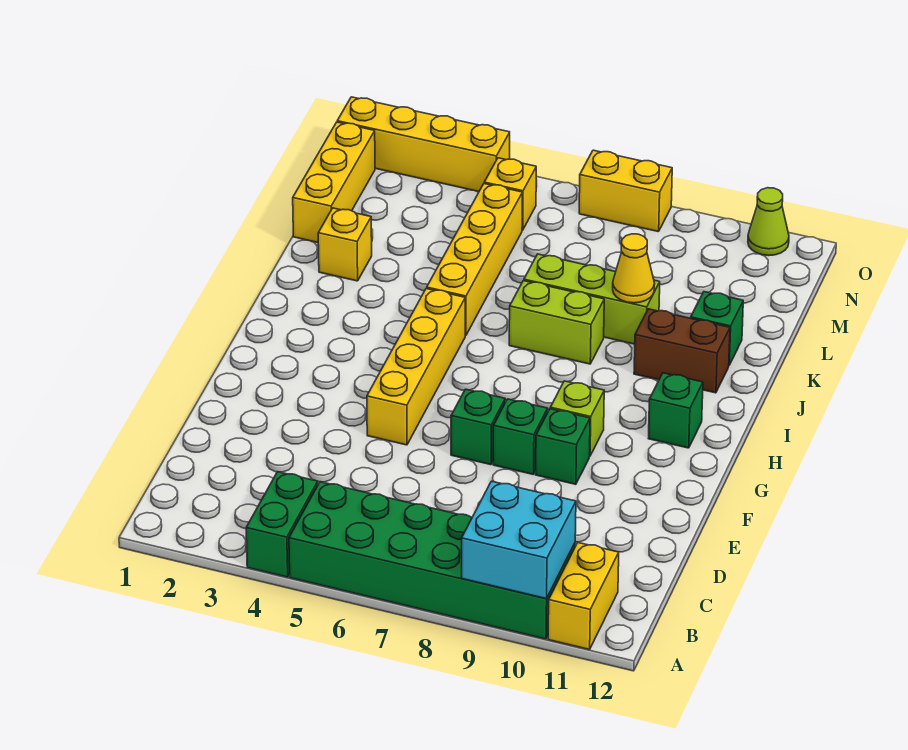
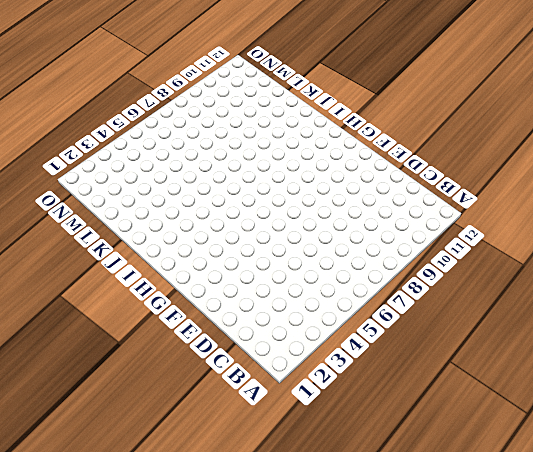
none -> green 1x2 brick [246,472,318,577]
none -> green 2x6 brick [289,482,575,639]
none -> yellow 1x2 brick [548,543,619,650]

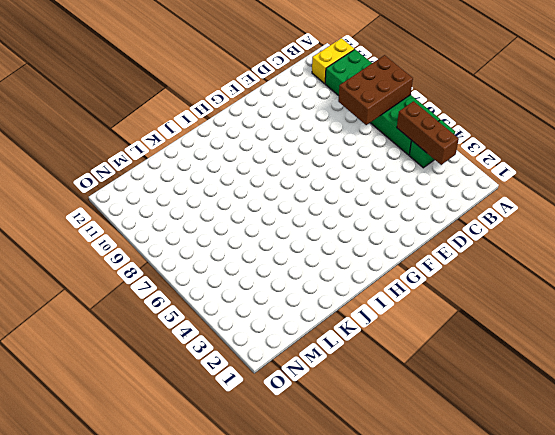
brown 2x3 brick [338,55,413,125] -> none
brown 1x3 brick [397,101,459,165] -> none
none -> yellow 1x4 brick [367,289,465,445]
none -> green 1x1 brick [451,389,505,465]
none -> green 1x1 brick [493,399,548,474]

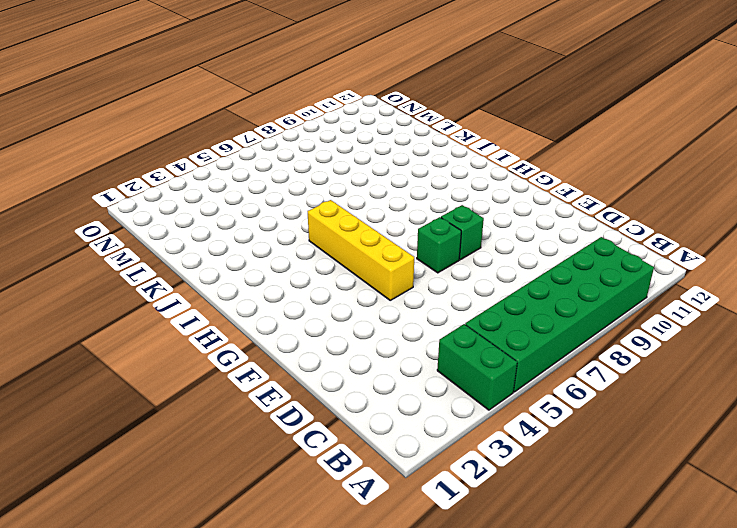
none -> yellow 1x2 brick [548,543,619,650]
none -> green 1x1 brick [536,409,590,484]
none -> lime 1x1 brick [550,381,604,455]

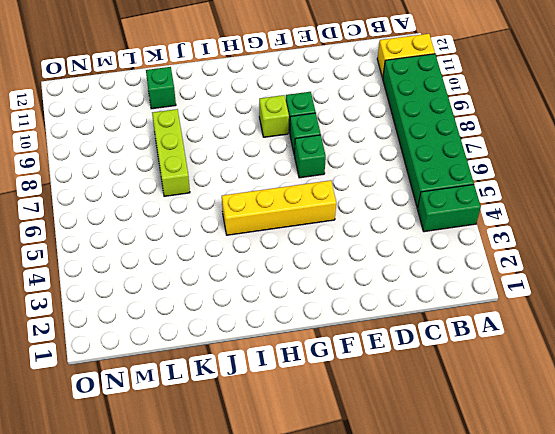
none -> green 1x1 brick [648,373,703,448]
none -> yellow 1x4 brick [427,184,522,336]
none -> lime 1x2 brick [509,281,604,364]

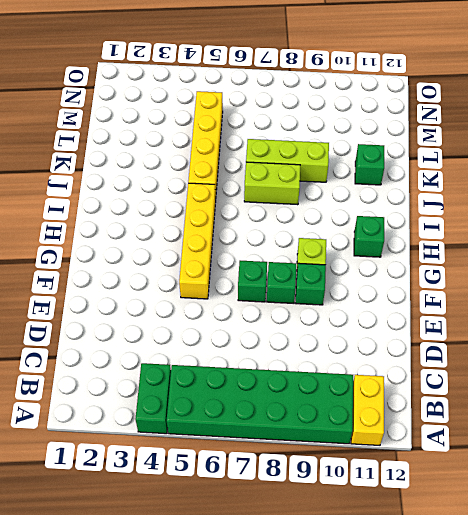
none -> brown 1x2 brick [634,309,730,393]
none -> yellow 1x1 brick [318,208,372,281]
none -> yellow 1x3 brick [293,122,375,242]

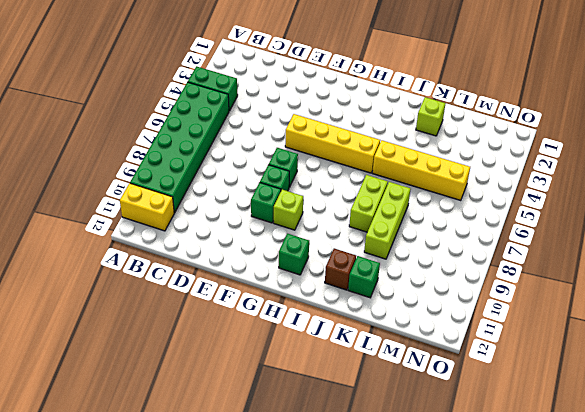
brown 1x1 brick [325,248,356,290] -> brown 1x2 brick [634,309,730,393]
lime 1x1 brick [416,97,446,136] -> yellow 1x1 brick [318,208,372,281]
none -> yellow 1x3 brick [293,122,375,242]
none -> yellow 1x1 brick [484,158,536,230]
none -> yellow 1x4 brick [337,97,510,192]

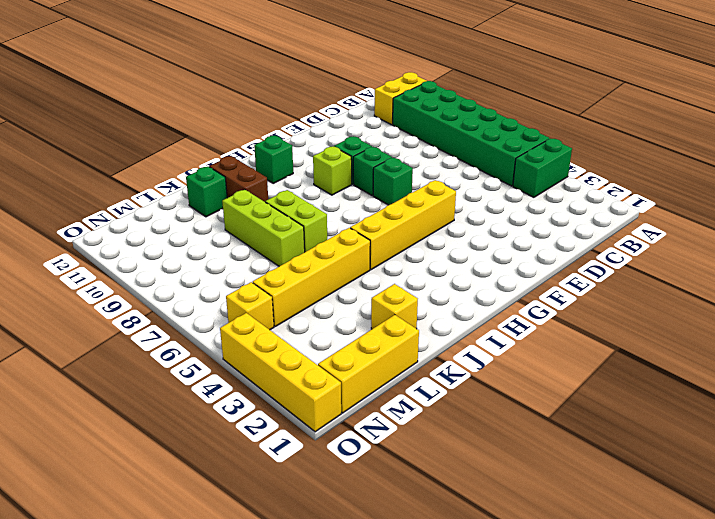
none -> yellow 1x2 brick [579,150,672,232]
none -> lime 1x1 cone [748,188,789,256]
none -> cyan 2x2 brick [462,481,576,599]

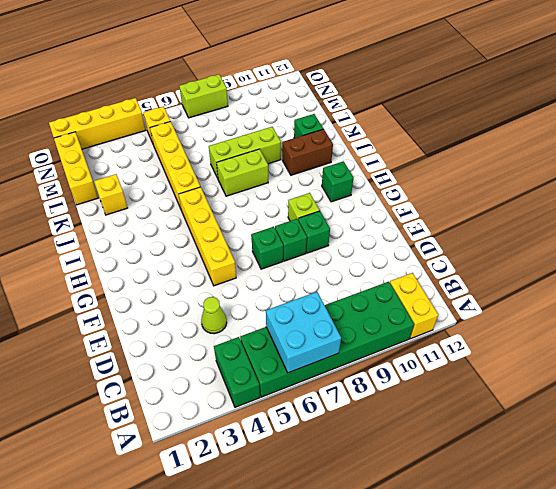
cyan 2x2 brick [266,292,341,373] -> cyan 2x2 brick moved to [462,481,576,599]
lime 1x1 cone [201,297,227,334] -> lime 1x1 cone moved to [748,188,789,256]
lime 1x2 brick [179,74,228,118] -> yellow 1x2 brick [579,150,672,232]
none -> yellow 1x1 cone [613,234,655,303]

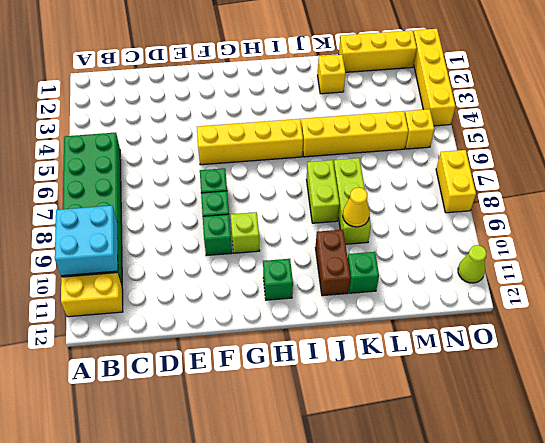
none -> green 1x2 brick [246,472,318,577]

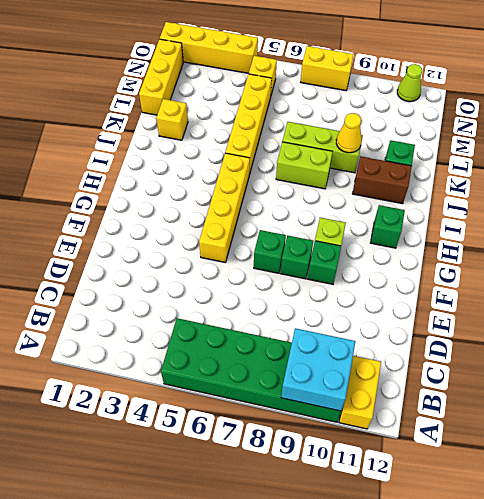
none -> green 1x2 brick [246,472,318,577]

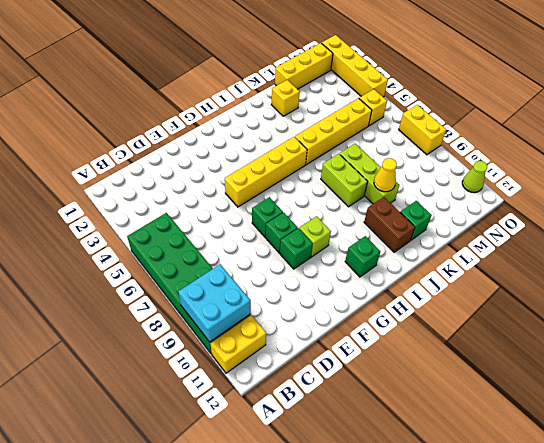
none -> green 1x2 brick [246,472,318,577]

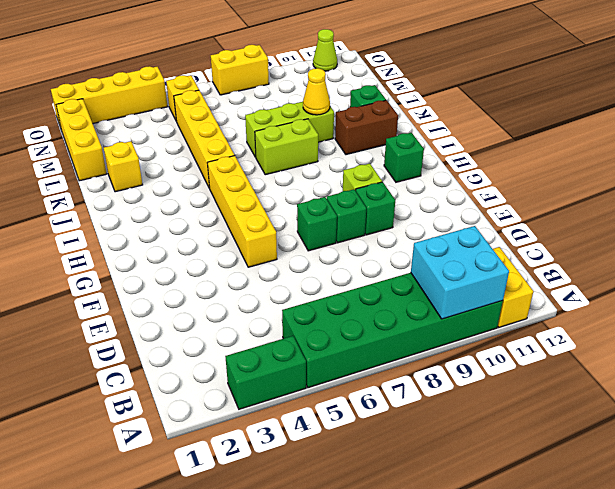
green 1x2 brick [225,336,306,409] -> green 1x2 brick turned to [246,472,318,577]

